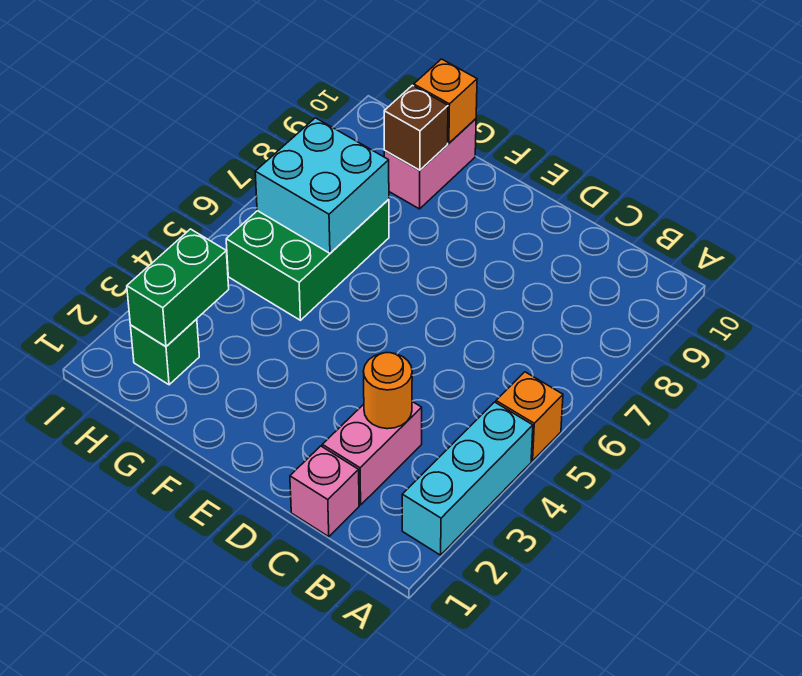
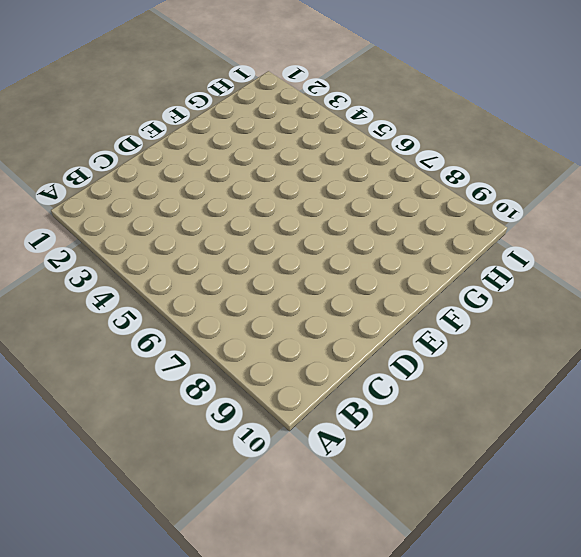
none -> cyan 1x3 brick [402,402,533,555]
none -> orange 1x1 brick [496,372,563,461]
none -> pink 1x1 brick [290,446,359,537]

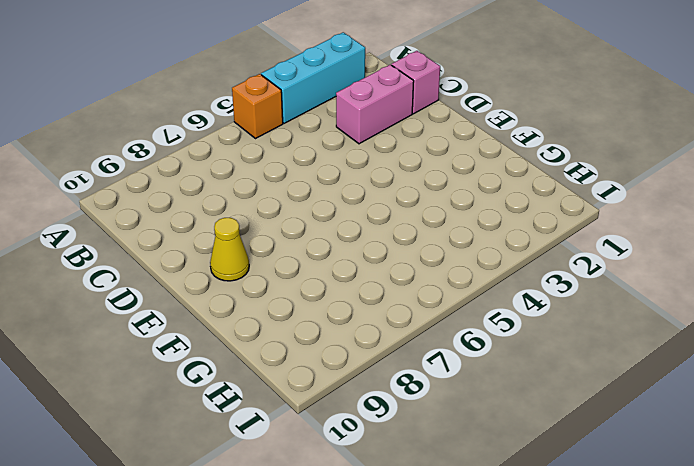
yellow 1x1 cone [210,218,249,281] -> none
none -> green 2x3 brick [226,199,389,320]
none -> pink 1x2 brick [384,119,476,209]
none -> green 1x1 brick [130,319,199,385]

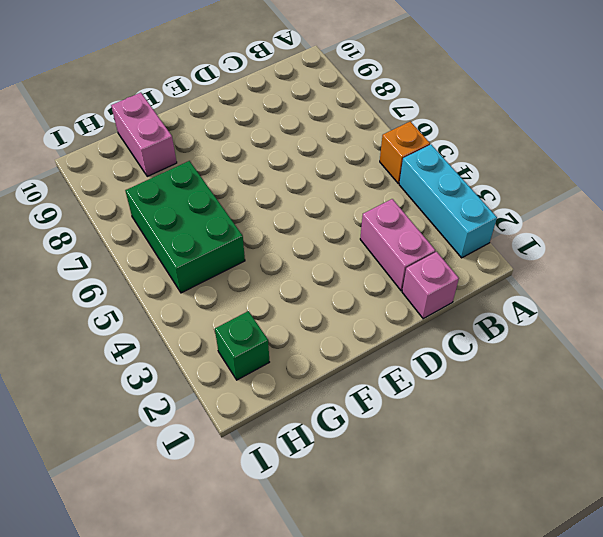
none -> orange 1x1 round brick [363,353,412,429]
none -> cyan 2x2 brick [255,118,389,253]
none -> brown 1x1 brick [384,85,448,170]

